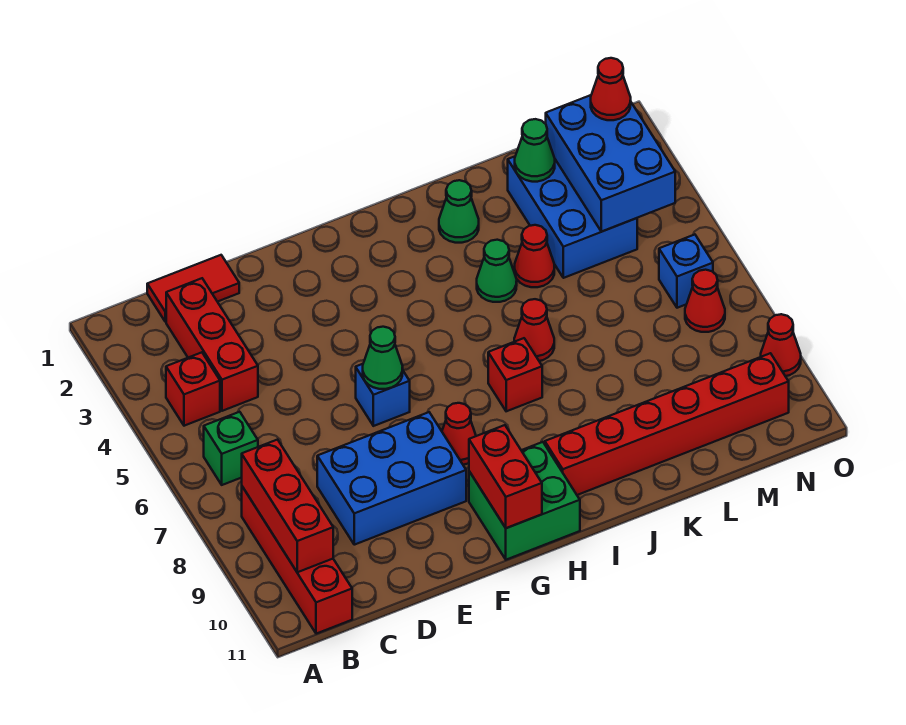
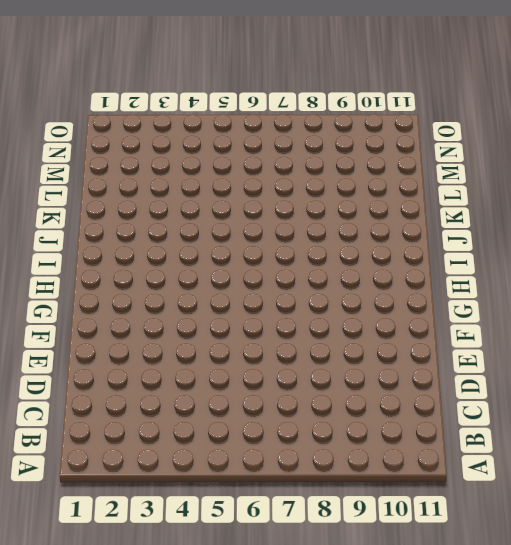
none -> red 1x1 brick [166,352,220,426]
none -> green 1x1 brick [204,412,258,485]
none -> red 1x4 brick [242,487,352,634]

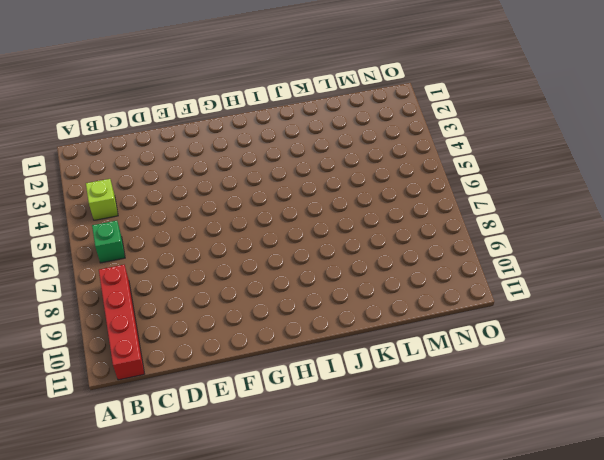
lime 1x1 brick [86,179,118,220] -> red 1x1 brick [166,352,220,426]
none -> red 1x2 tile [147,255,239,322]
none -> red 1x3 brick [166,278,258,411]
none -> blue 2x3 brick [317,412,466,545]

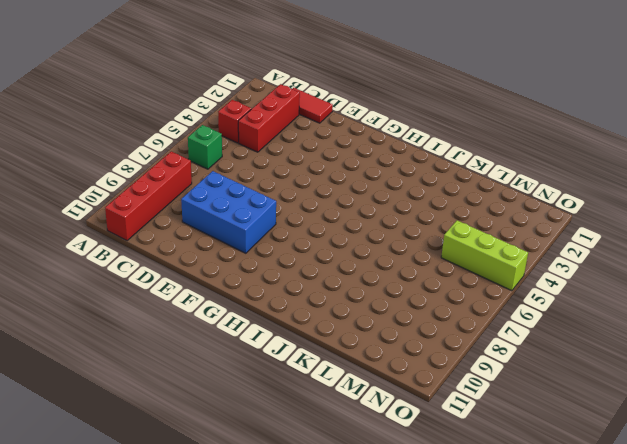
lime 1x3 brick [441,220,528,291] -> none
none -> blue 1x1 brick [356,364,410,426]
none -> red 1x1 cone [442,403,476,465]
none -> green 2x2 brick [469,442,580,560]

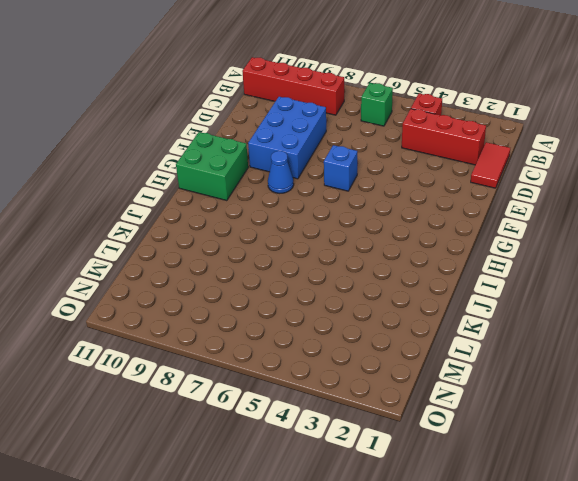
blue 1x1 cone [268,151,294,193] -> red 1x1 cone [442,403,476,465]
none -> red 1x1 brick [488,338,542,411]
none -> red 1x6 brick [545,353,789,495]
none -> green 1x1 cone [439,180,479,243]

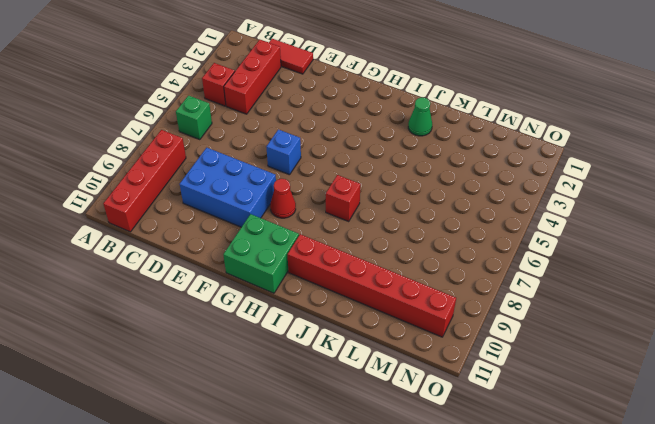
none -> green 1x1 cone [477,240,517,302]
none -> red 1x1 cone [514,299,554,361]
none -> red 1x1 cone [515,225,554,287]

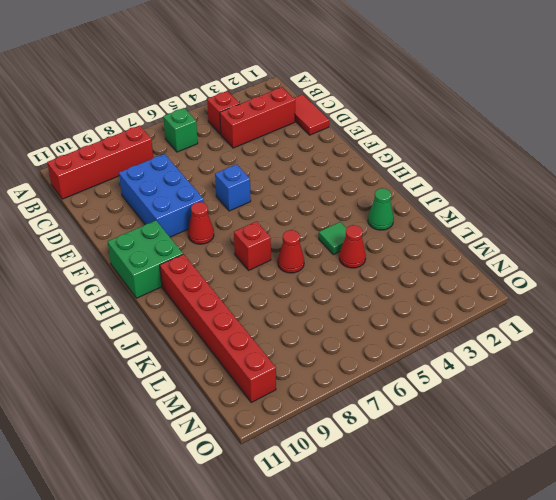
green 1x1 tile [319,222,346,255] -> green 1x1 cone [477,240,517,302]
none -> blue 2x3 brick [508,156,637,278]
none -> blue 1x1 brick [659,235,713,308]
none -> red 1x1 cone [685,270,725,332]

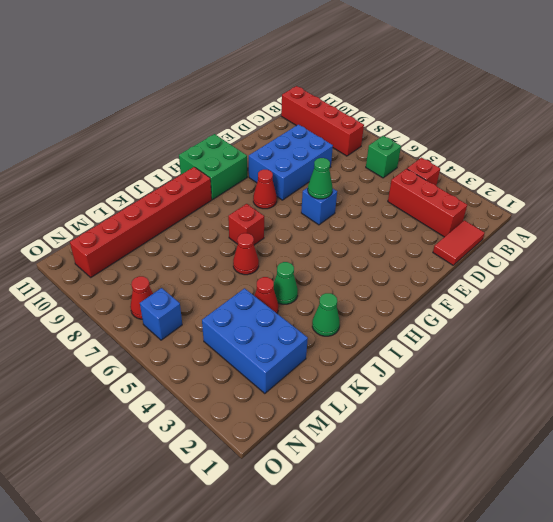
none -> red 1x1 cone [761,314,801,376]
none -> red 1x3 brick [242,440,333,572]
none -> red 1x2 brick [469,425,542,528]

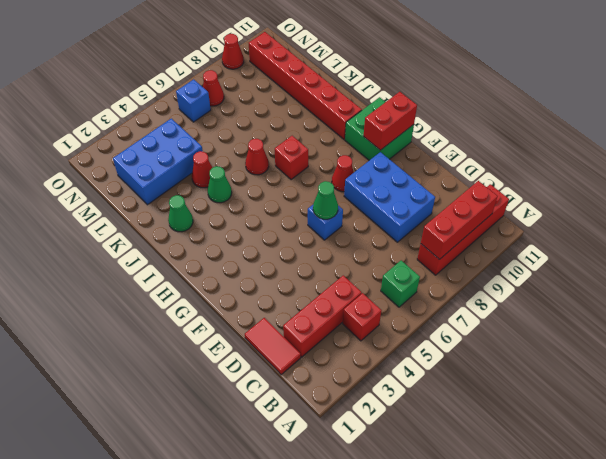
none -> green 1x1 cone [515,119,555,182]
none -> blue 2x3 brick [546,95,675,232]
none -> red 1x1 cone [591,58,631,120]

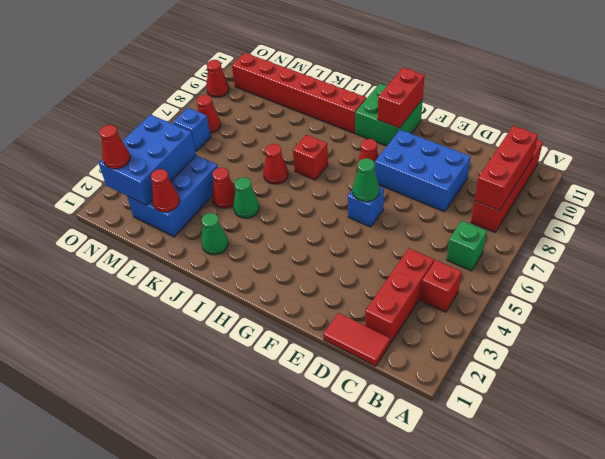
red 1x1 cone [151,169,179,212] -> green 1x1 cone [515,119,555,182]

